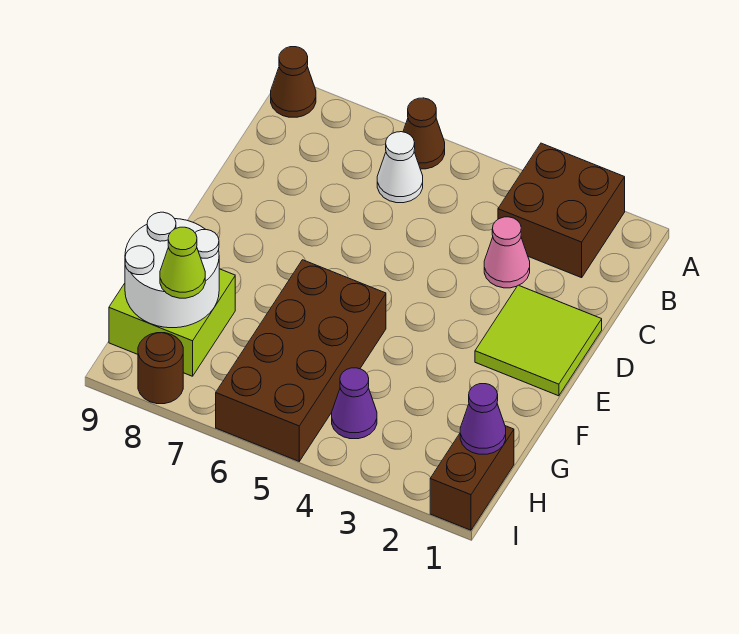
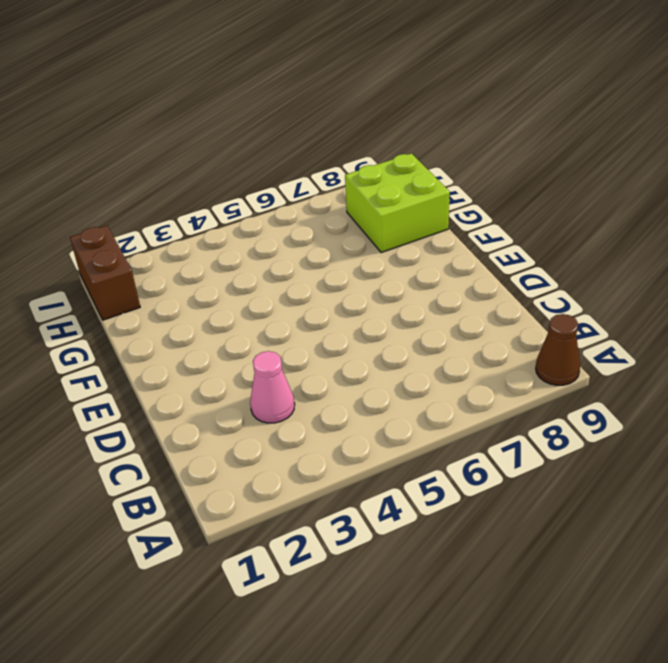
none -> brown 2x2 brick [498,143,625,278]
none -> brown 1x1 cone [403,98,445,169]
none -> white 1x1 cone [377,132,423,203]

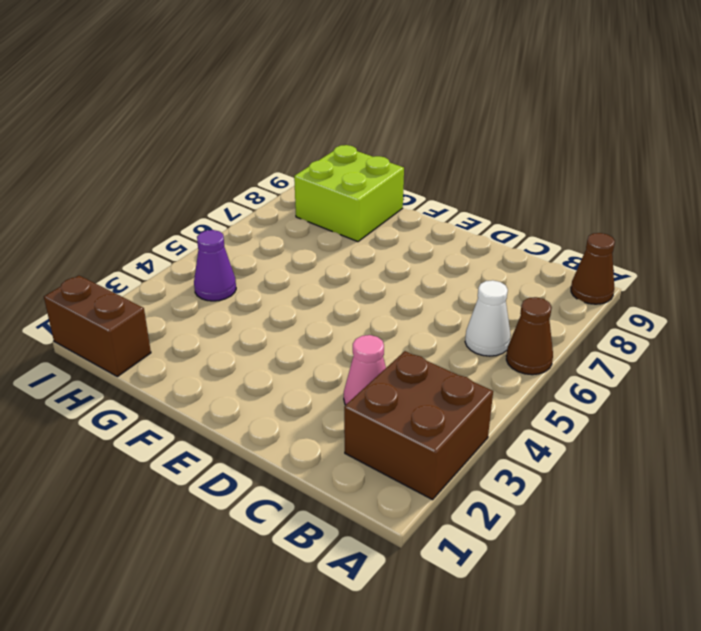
none -> lime 2x2 tile [475,285,602,396]
none -> brown 2x4 brick [216,260,386,461]
none -> brown 1x1 round brick [138,333,183,404]

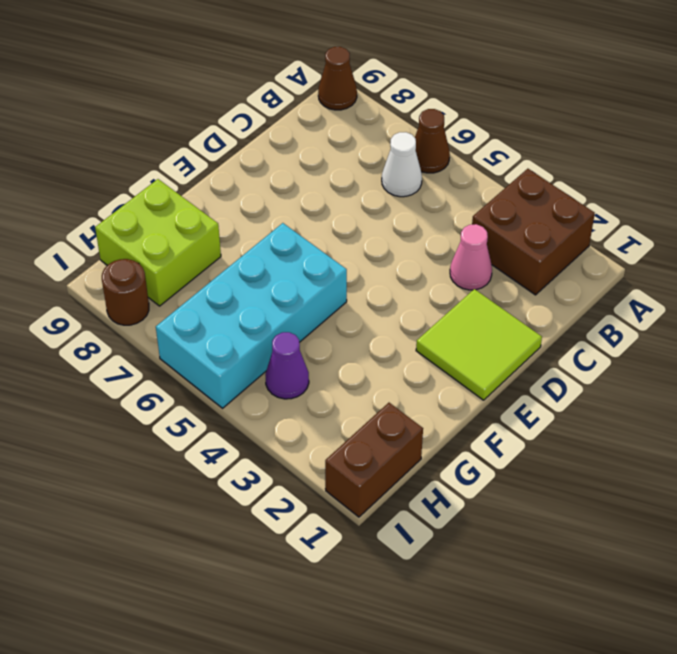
cyan 2x4 brick [156,223,347,408] -> brown 2x4 brick [216,260,386,461]
none -> white 2x2 round brick [125,212,219,328]
none -> purple 1x1 cone [460,384,506,454]
none -> lime 1x1 cone [160,227,205,298]

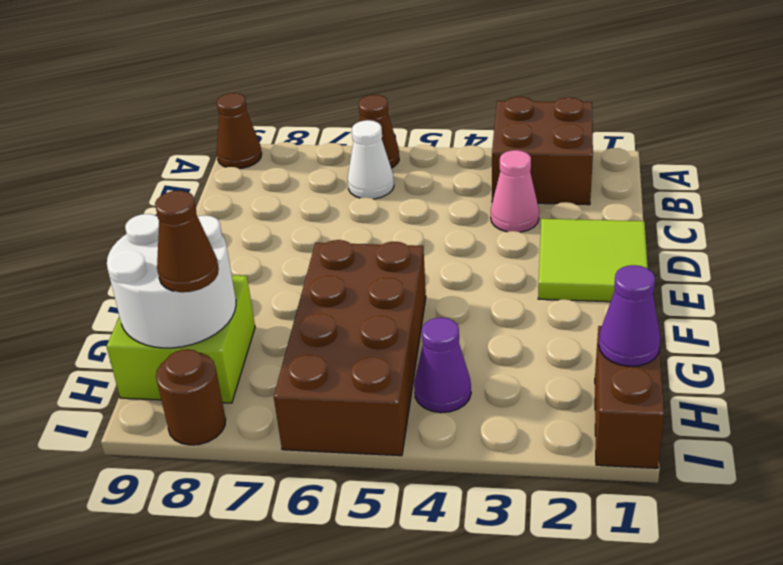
brown 1x1 cone [155,191,219,292] -> lime 1x1 cone [160,227,205,298]

